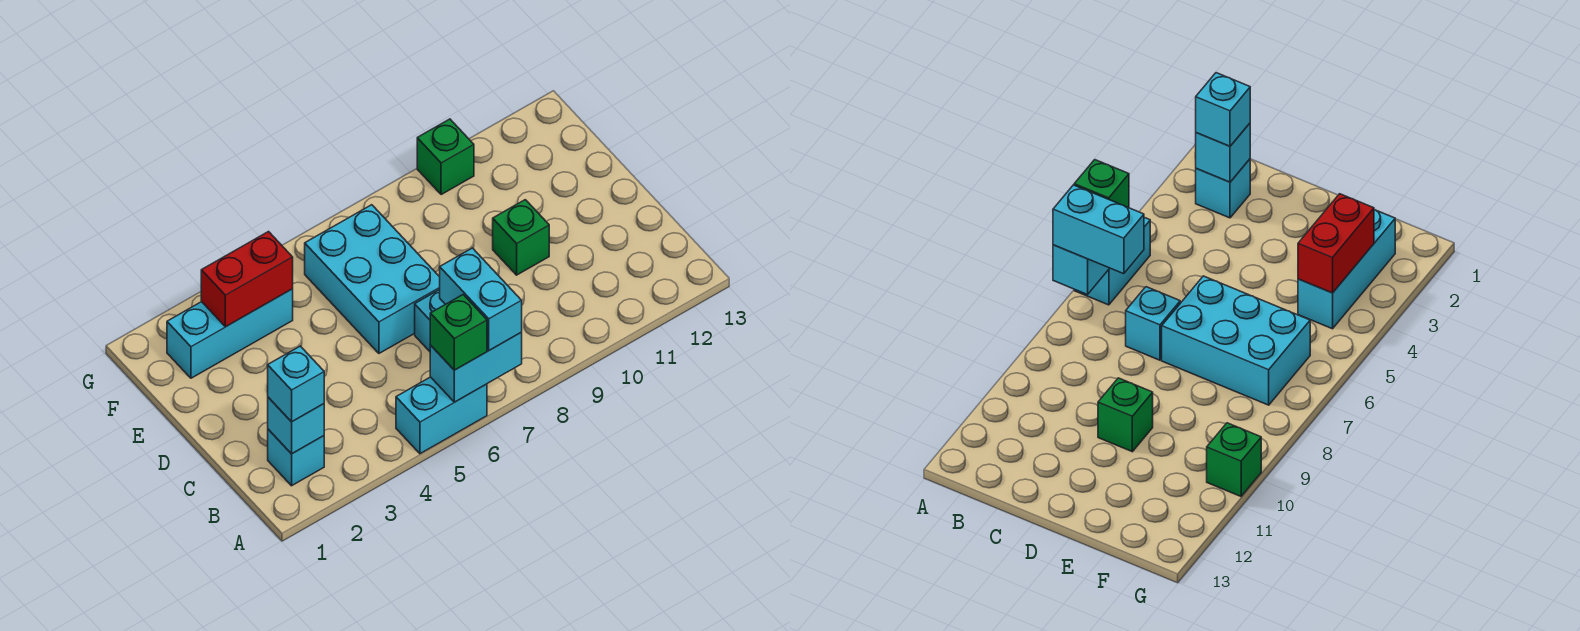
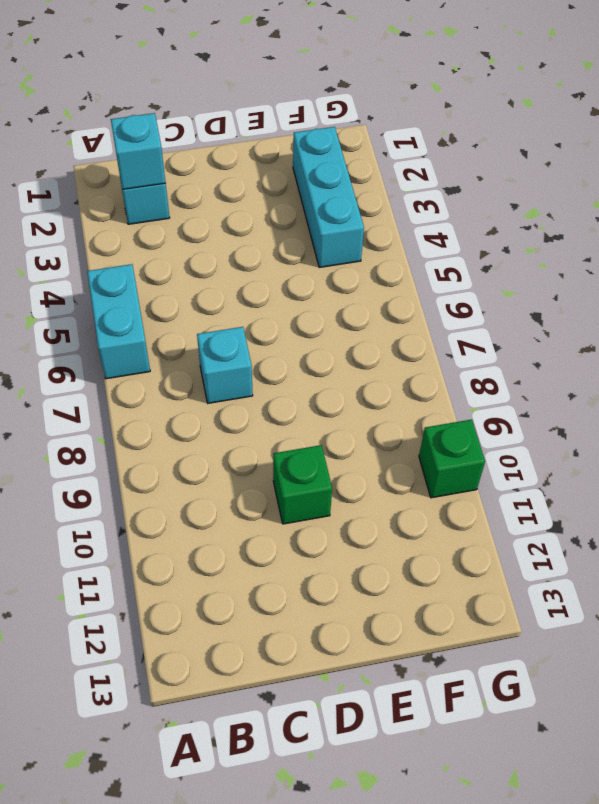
none -> cyan 2x3 brick [305,205,440,353]
none -> cyan 1x2 brick [430,333,522,402]
none -> red 1x2 brick [201,232,293,327]

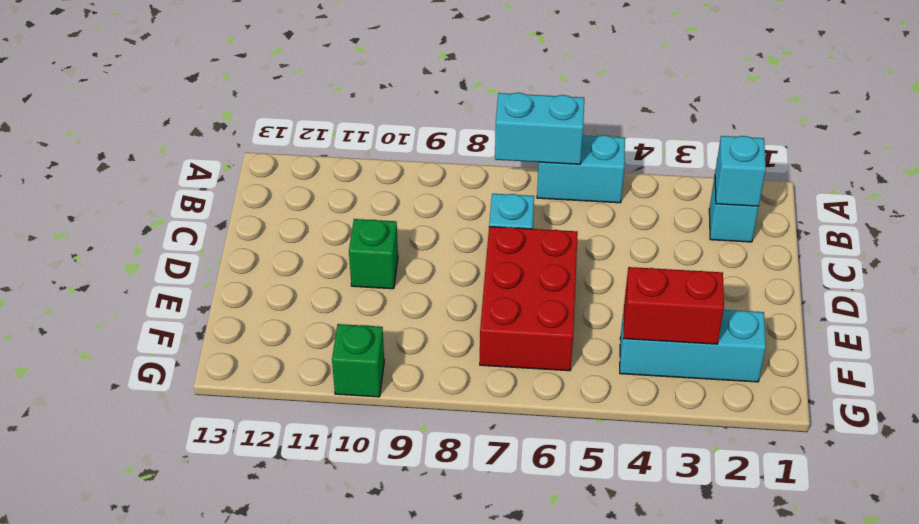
red 2x3 brick [480,227,578,371] -> cyan 2x3 brick [305,205,440,353]
none -> green 1x1 brick [430,295,487,370]
none -> cyan 1x2 brick [440,248,522,350]
none -> cyan 1x1 brick [267,346,324,422]

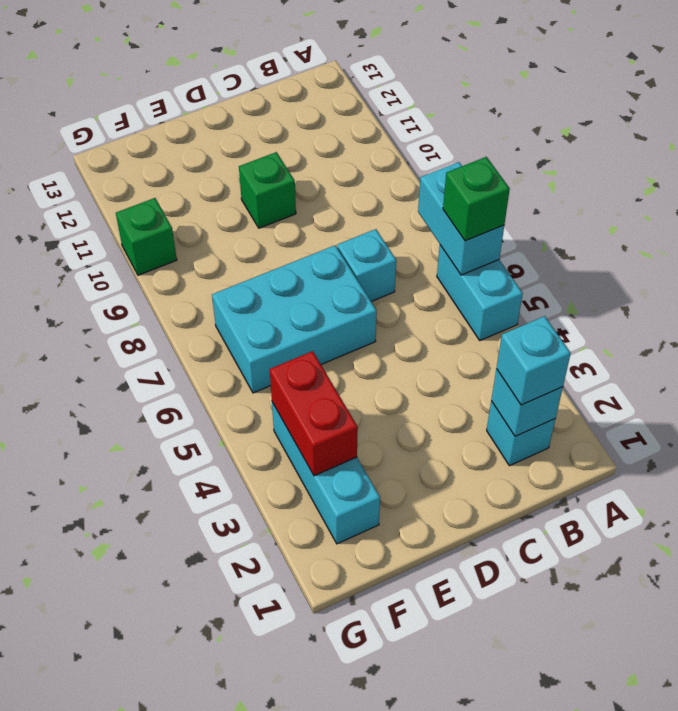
none -> cyan 1x2 brick [440,248,522,350]

